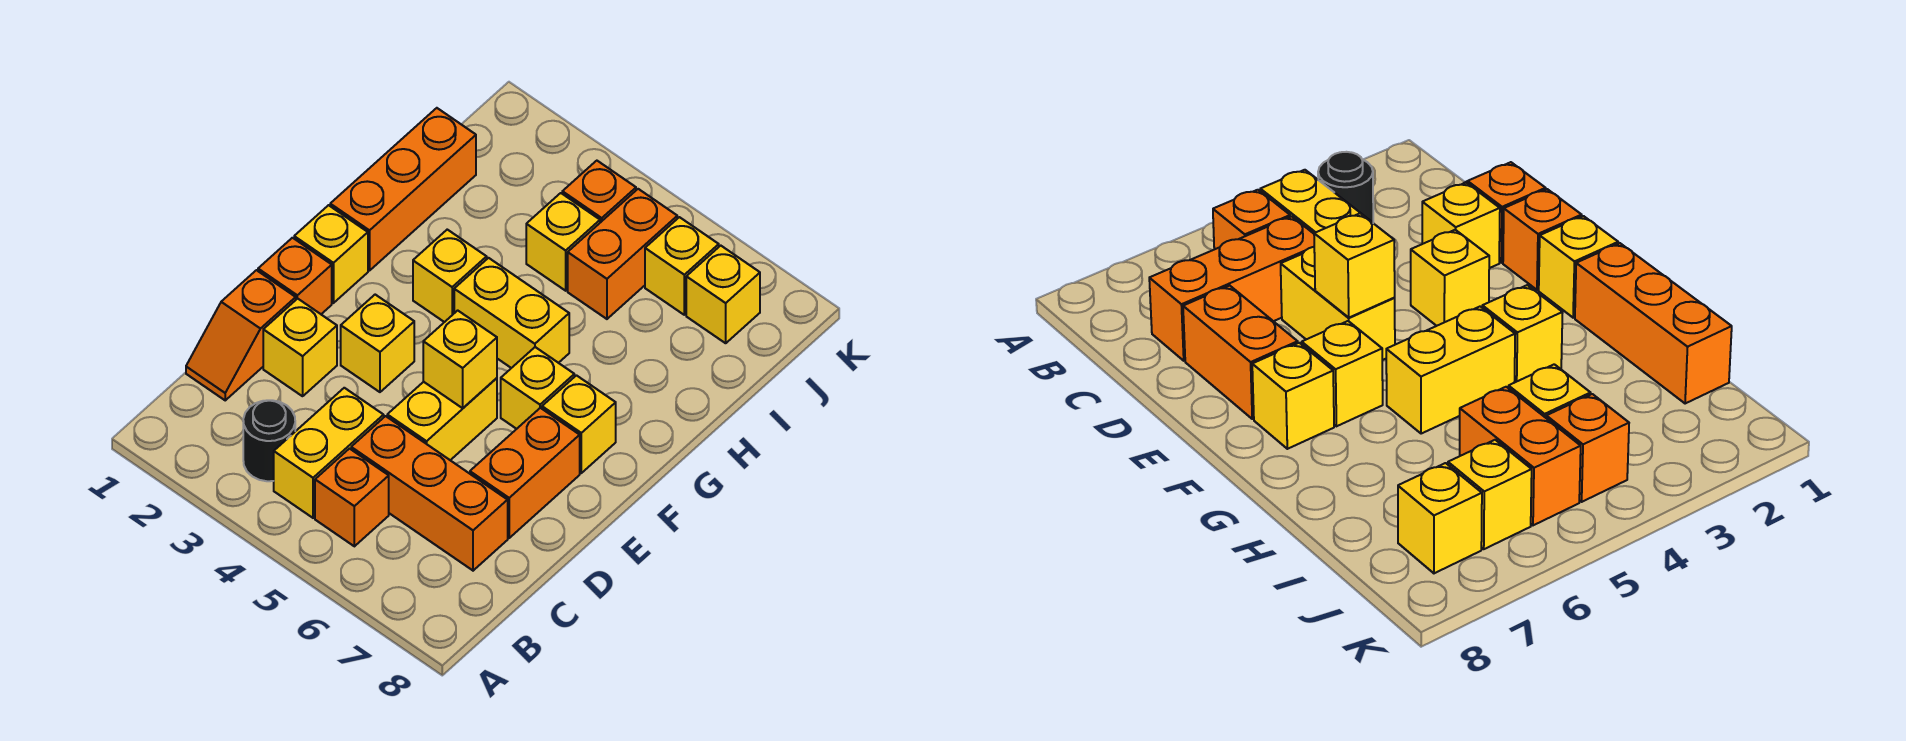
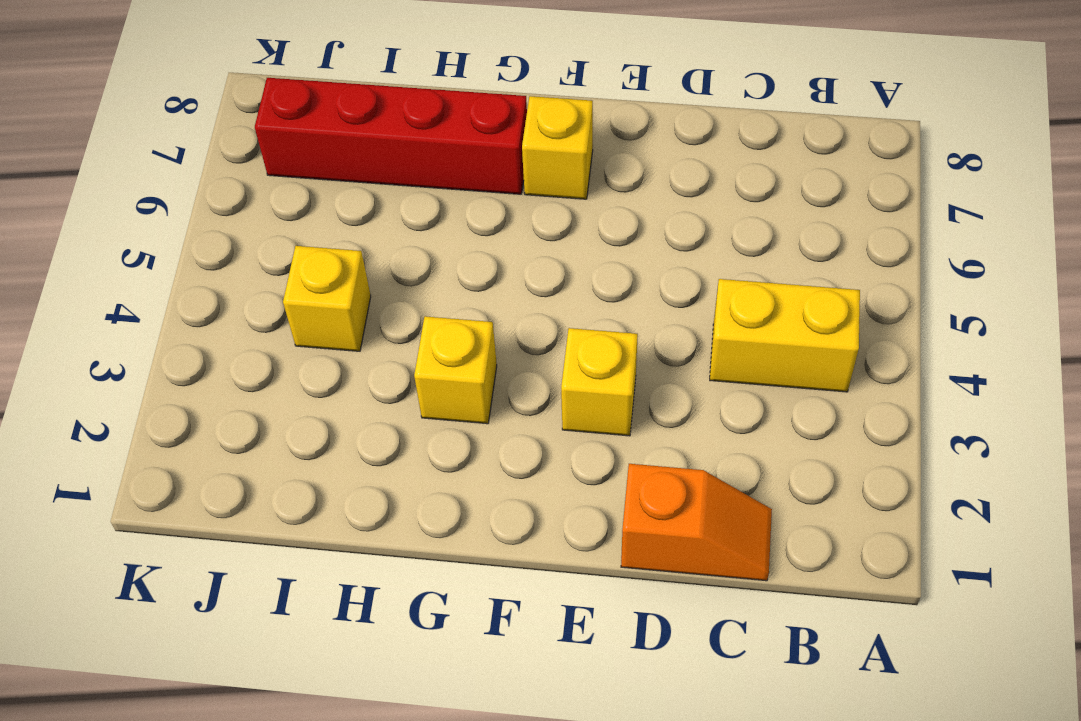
red 1x4 brick [255,78,527,194] -> yellow 1x1 brick [686,246,760,343]
none -> black 1x1 round brick [243,400,295,481]
none -> orange 1x1 brick [315,449,389,546]
none -> orange 1x3 brick [351,416,508,571]

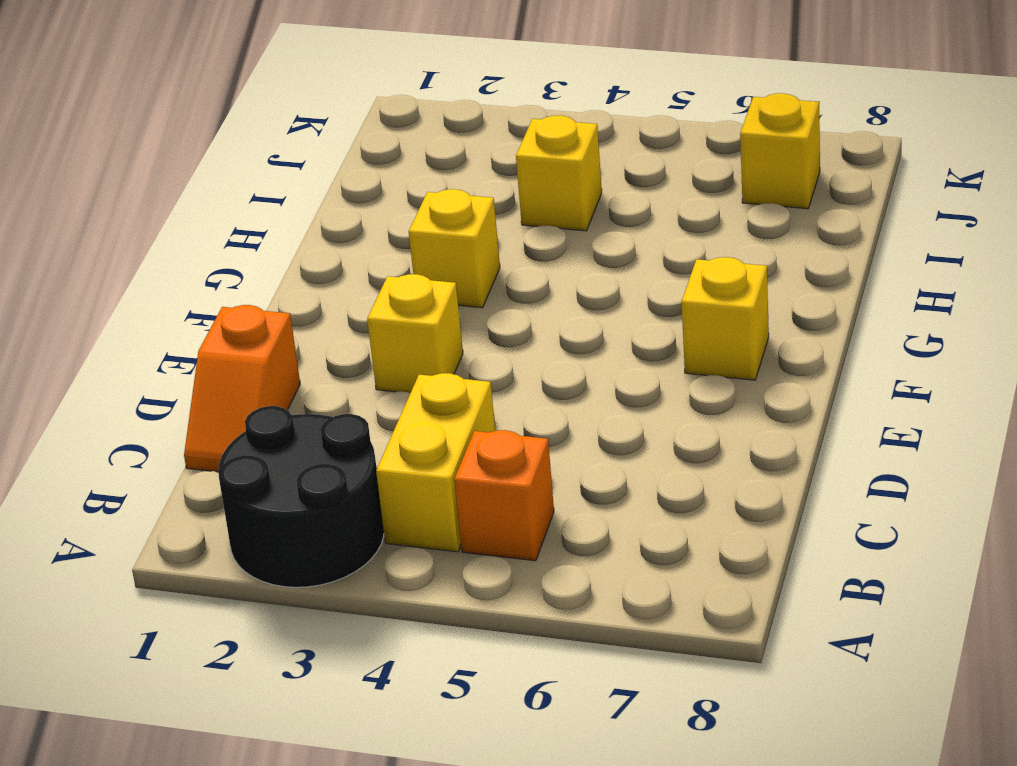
black 2x2 round brick [218,406,384,587] -> black 1x1 round brick [243,400,295,481]
none -> orange 1x3 brick [351,416,508,571]
none -> yellow 1x1 brick [263,299,337,396]
none -> yellow 1x2 brick [387,378,497,460]

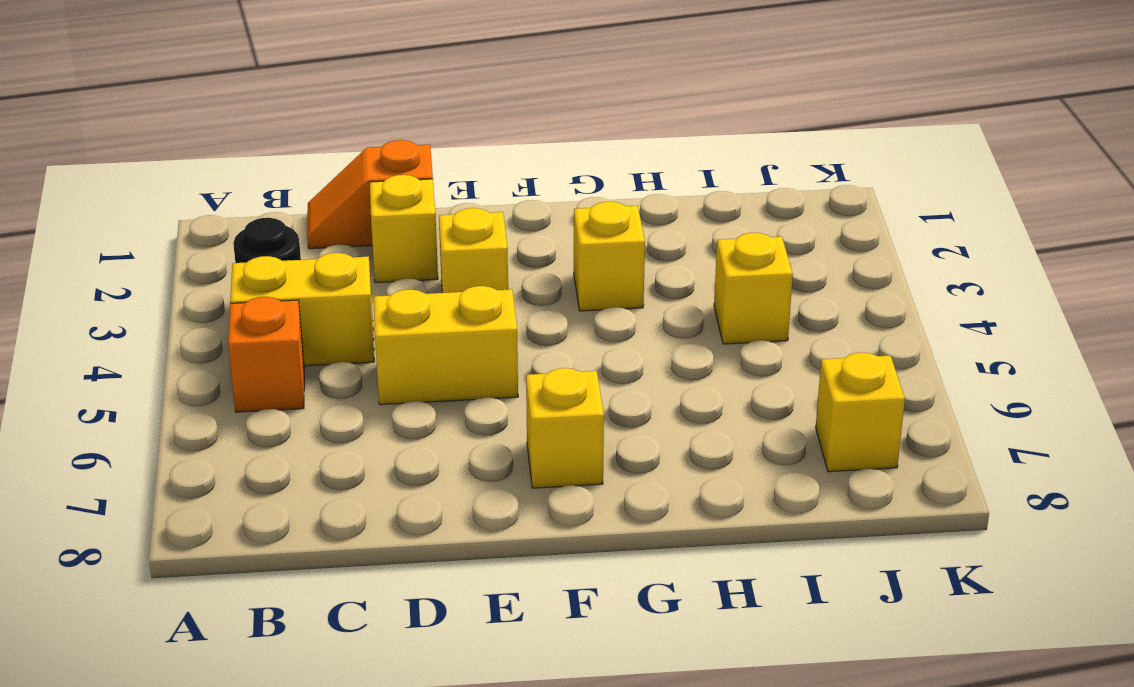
none -> orange 1x3 brick [351,416,508,571]
none -> orange 1x2 brick [470,408,580,538]
none -> orange 1x1 brick [258,238,332,314]

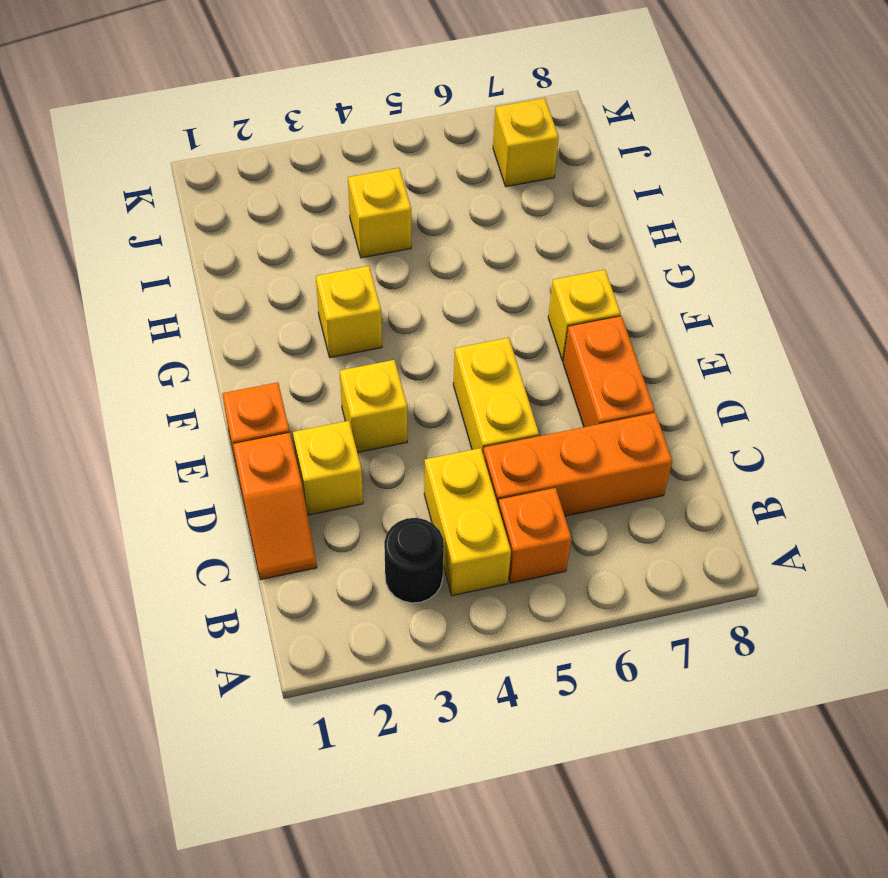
none -> yellow 1x1 brick [294,205,368,303]
none -> yellow 1x1 brick [501,347,574,429]
none -> orange 1x3 brick [330,108,476,271]

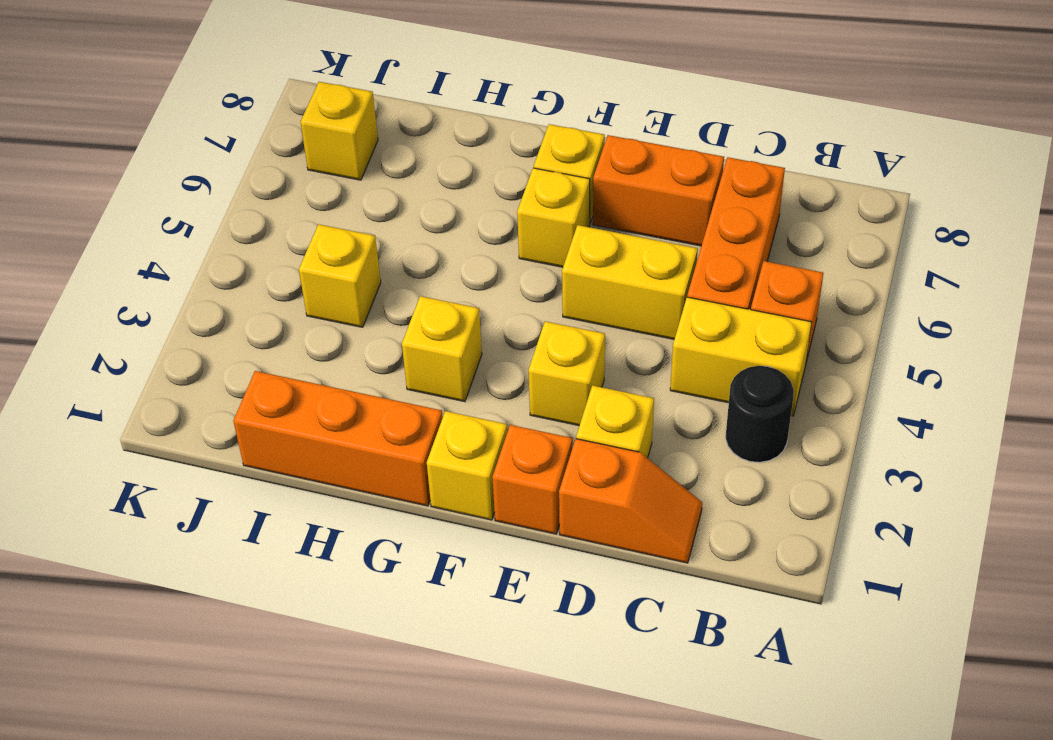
none -> yellow 1x2 brick [454,258,569,368]
none -> orange 1x2 brick [568,189,677,319]
none -> orange 1x1 brick [562,161,636,223]

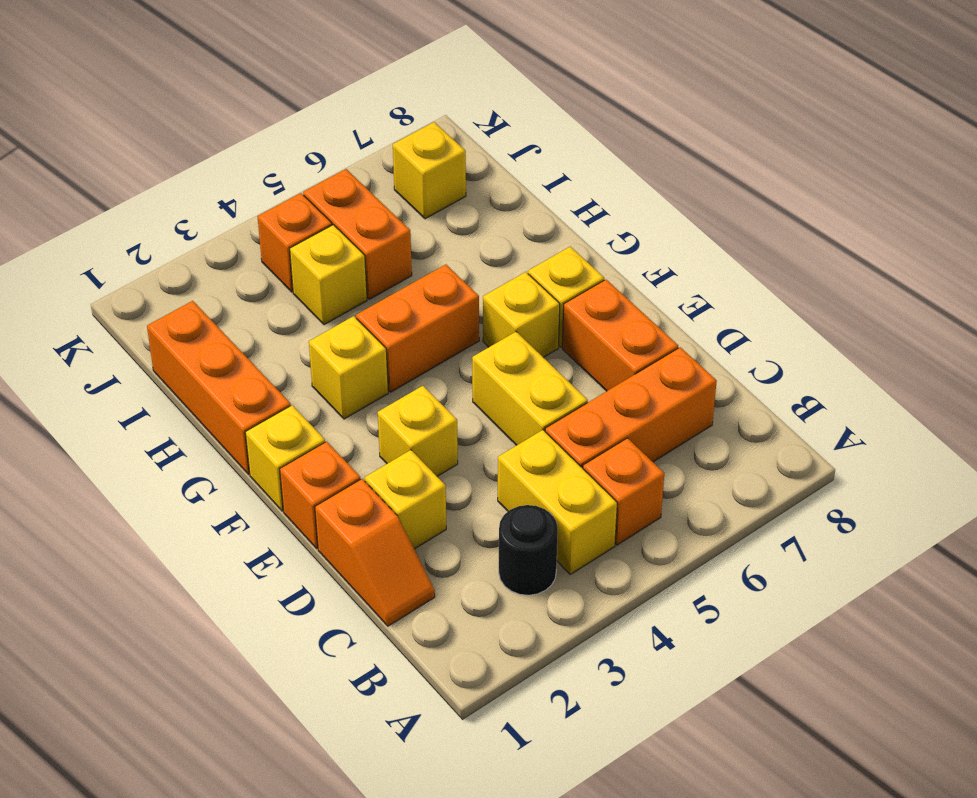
orange 1x2 brick [356,265,479,392] -> yellow 1x2 brick [454,258,569,368]
none -> yellow 1x1 brick [645,217,719,315]
none -> yellow 1x1 brick [423,310,497,408]

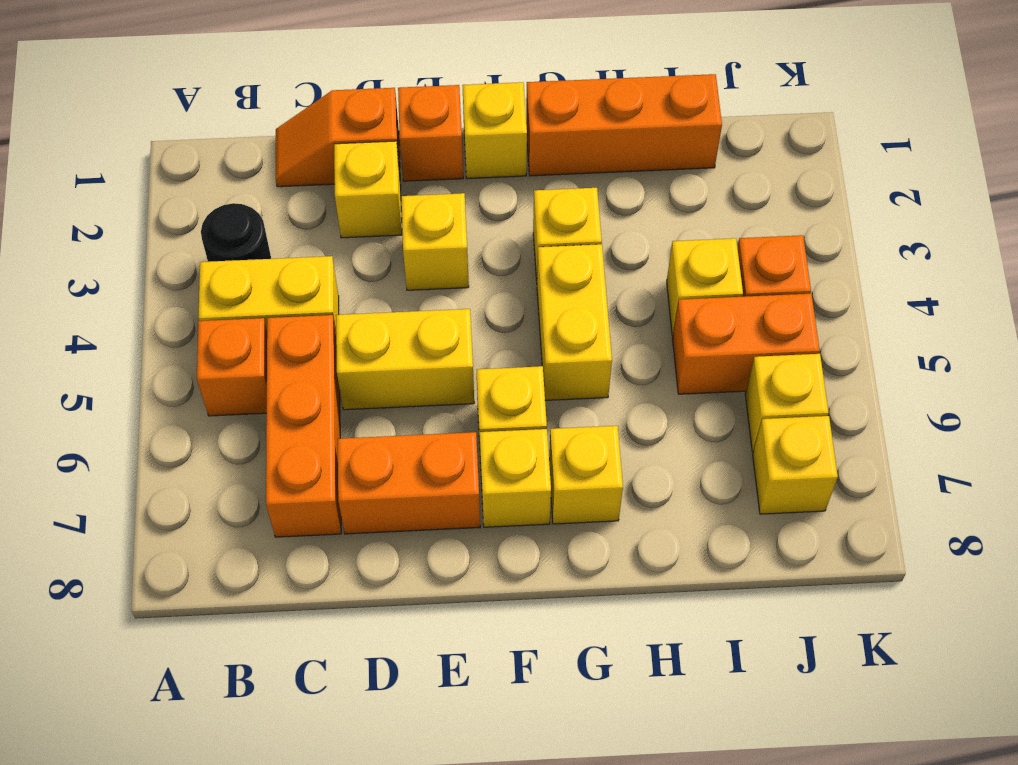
yellow 1x1 brick [549,426,623,524] -> yellow 1x1 brick moved to [423,310,497,408]

